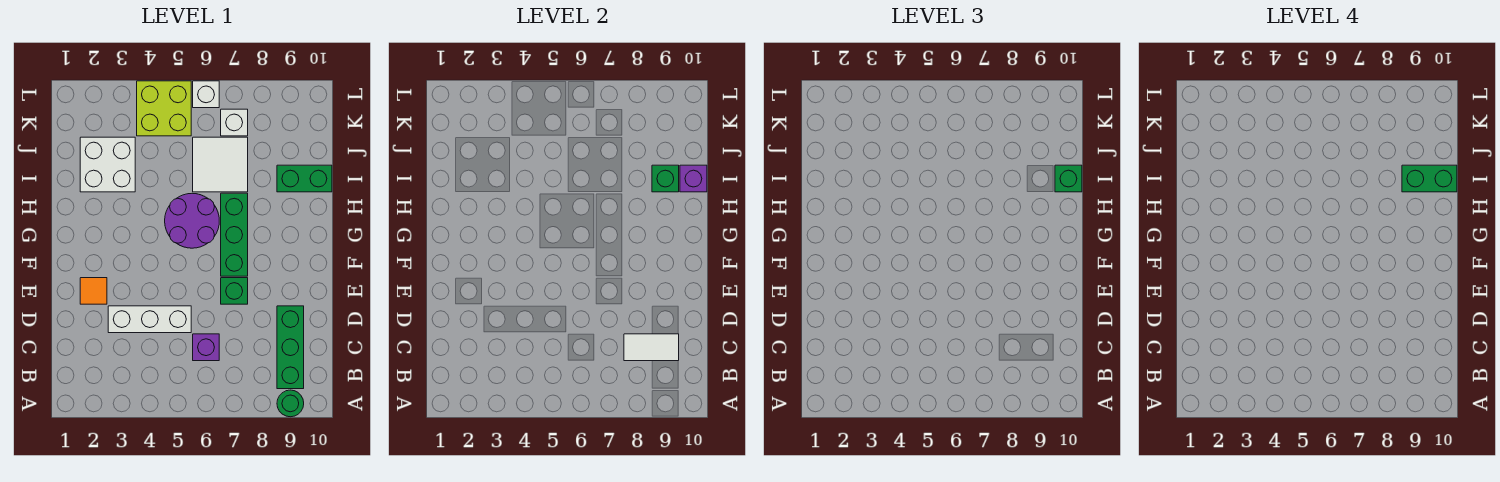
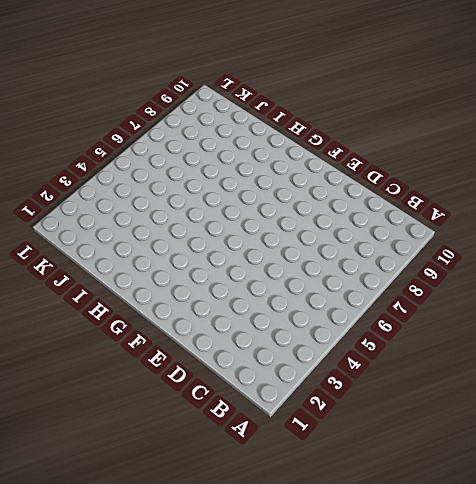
none -> green 1x1 round brick [277,390,304,417]
none -> green 1x3 brick [277,306,304,389]
none -> purple 1x1 brick [193,334,219,361]

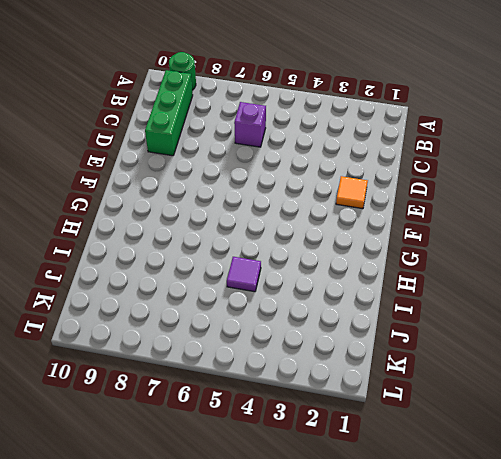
purple 1x1 tile [227,257,261,292] -> none
none -> white 1x3 brick [108,306,191,333]
none -> green 1x1 brick [221,278,248,304]
none -> green 1x3 brick [221,193,248,276]

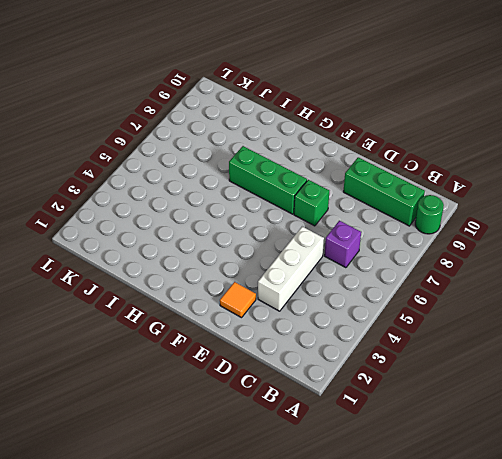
none -> purple 2x2 round brick [165,193,219,248]
none -> white 2x2 brick [80,137,135,192]
none -> white 2x2 tile [193,137,248,192]

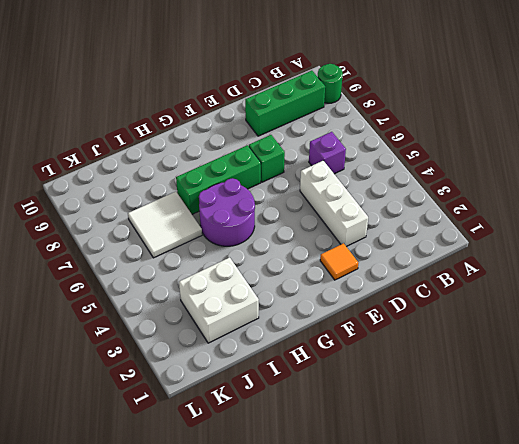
none -> green 1x2 brick [277,165,332,192]
none -> lime 2x2 brick [137,81,191,136]
none -> white 1x1 brick [221,109,248,136]

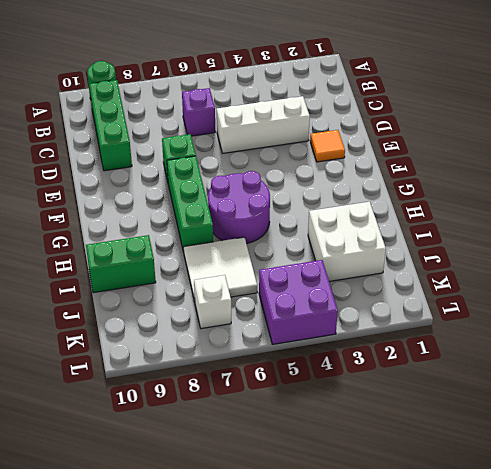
purple 2x2 brick [259,260,338,344] -> lime 2x2 brick [137,81,191,136]
none -> white 1x1 brick [193,81,219,108]
none -> white 1x2 tile [624,334,679,361]
none -> green 1x1 brick [652,165,679,192]

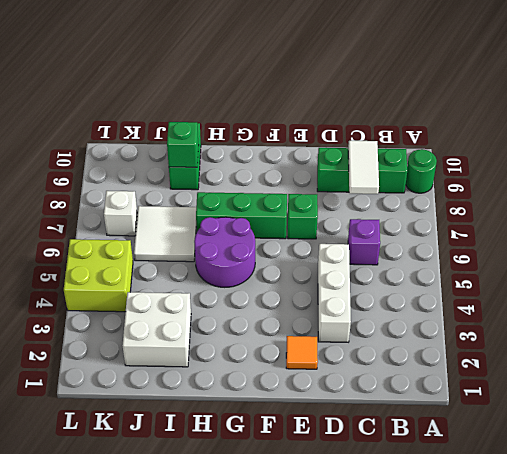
none -> white 1x1 brick [193,81,219,108]
none -> purple 1x1 brick [680,165,707,192]
none -> green 1x1 brick [1055,165,1082,192]

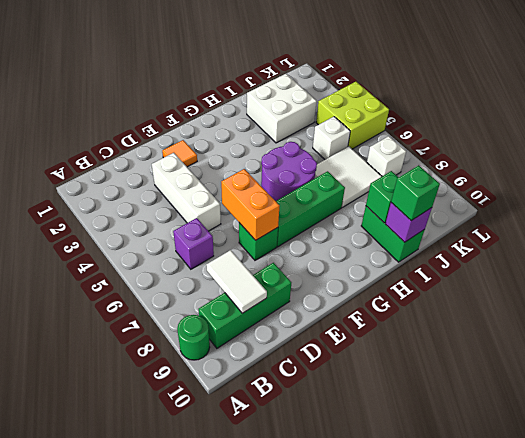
orange 1x2 brick [221,169,279,240] -> none
white 1x1 brick [313,117,350,159] -> white 1x1 brick moved to [193,81,219,108]
none -> green 1x2 brick [1402,165,1457,192]

